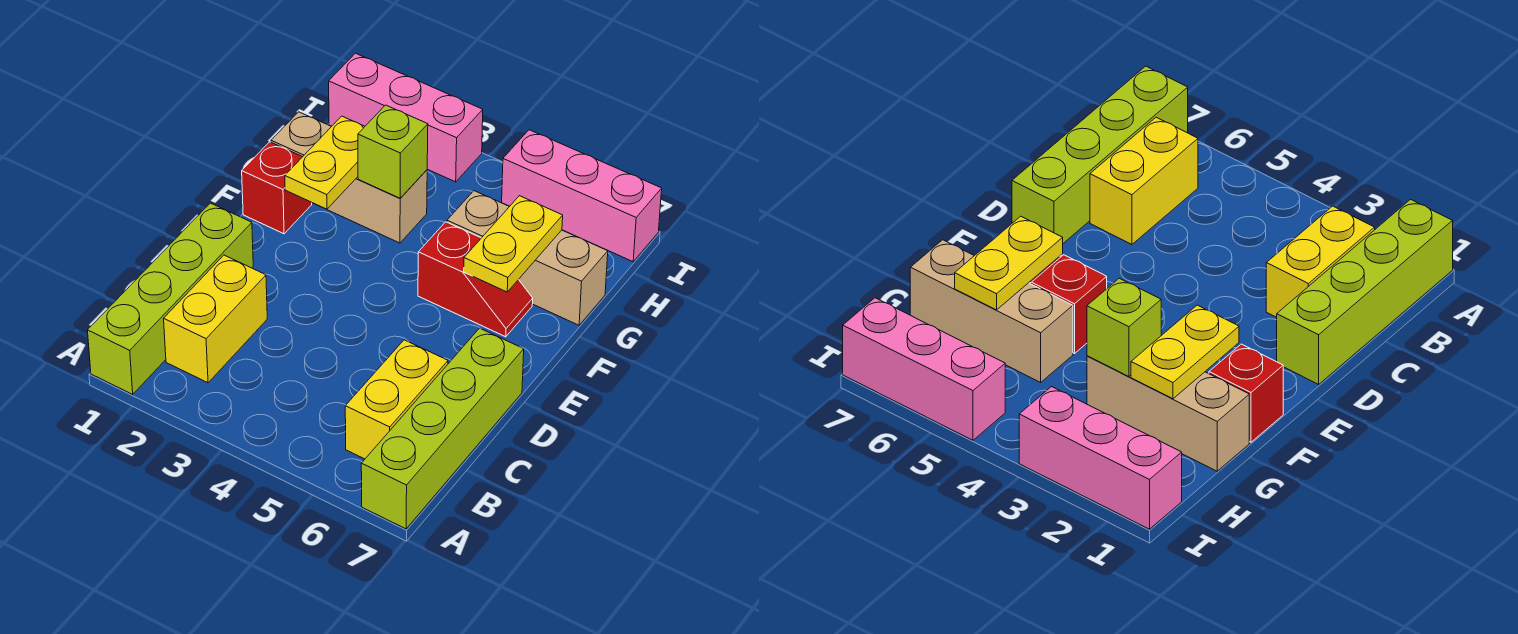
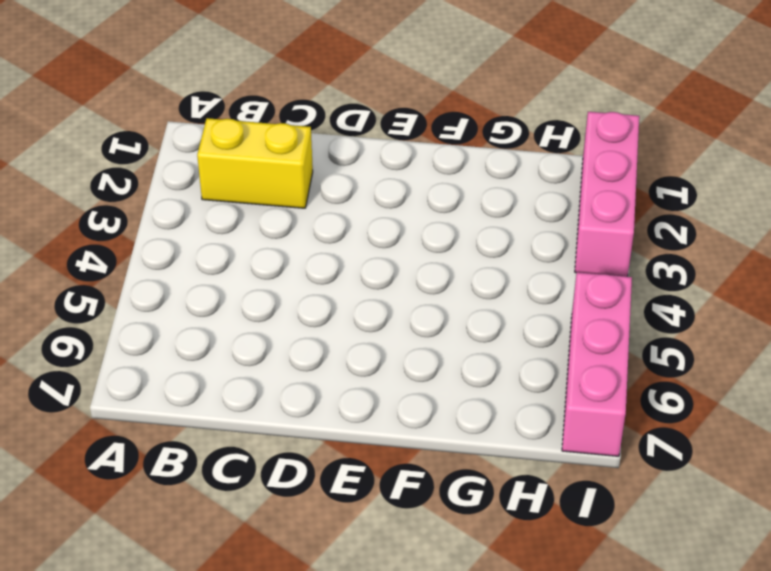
none -> lime 1x4 brick [88,203,253,394]
none -> lime 1x4 brick [361,328,524,529]
none -> yellow 1x2 brick [345,340,448,459]

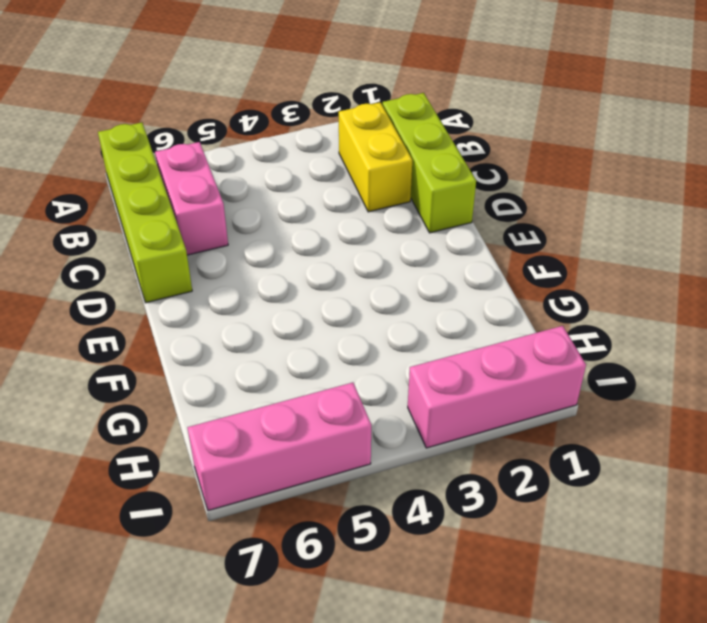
lime 1x3 brick [383,93,476,233] -> lime 1x4 brick [88,203,253,394]
pink 1x2 brick [155,142,228,255] -> yellow 1x2 brick [345,340,448,459]
none -> red 1x1 brick [242,142,312,234]
none -> red 1x2 slope [418,222,533,337]
none -> tan 1x3 brick [271,112,427,243]

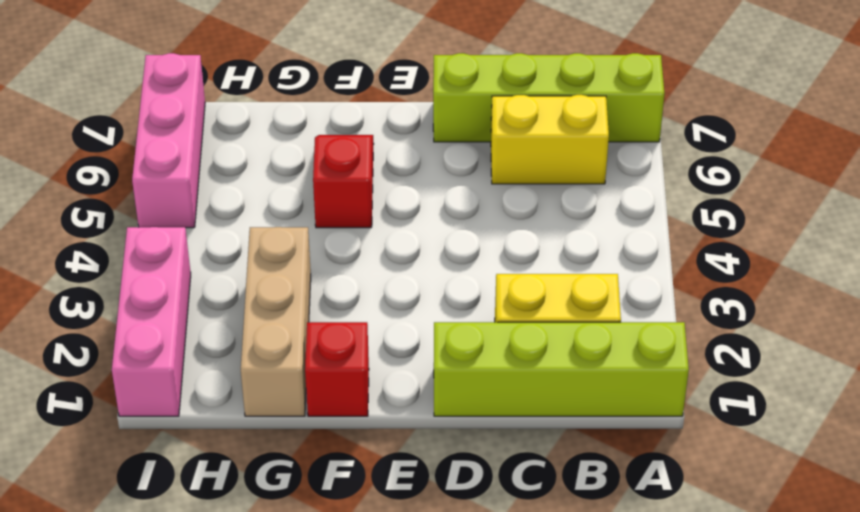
none -> tan 1x3 brick [447,191,608,325]
none -> yellow 1x2 plate [285,116,365,209]
none -> yellow 1x2 plate [464,196,563,292]

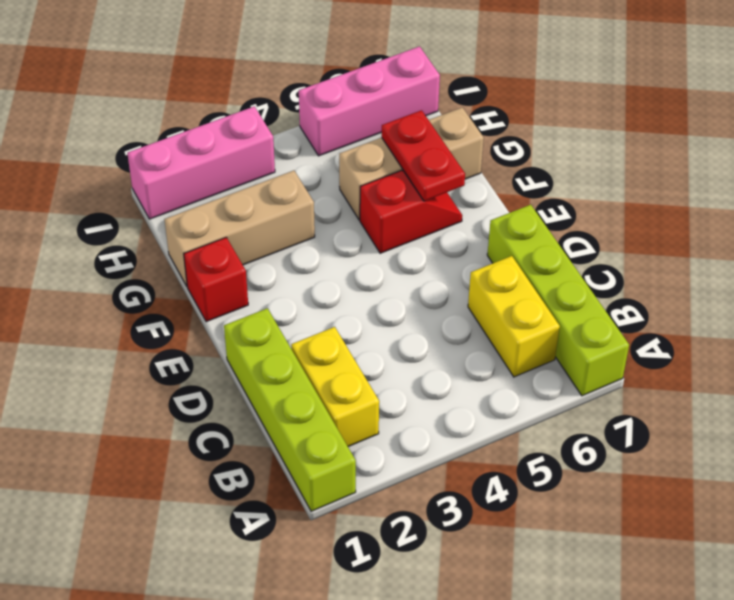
red 1x2 plate [382,110,465,201] -> yellow 1x2 plate [464,196,563,292]
none -> yellow 1x2 plate [285,116,365,209]
none -> lime 1x1 brick [358,105,428,198]

